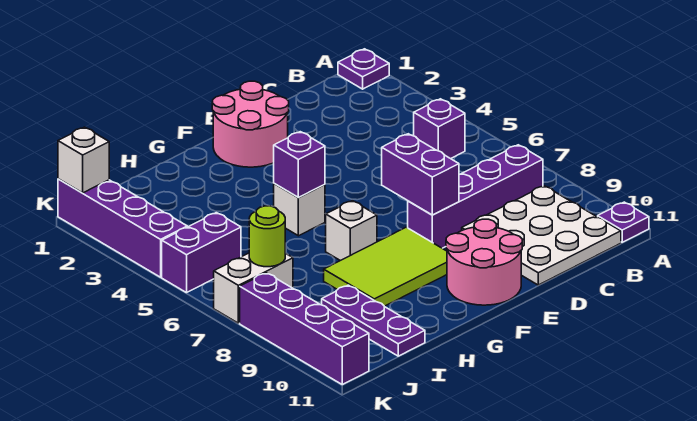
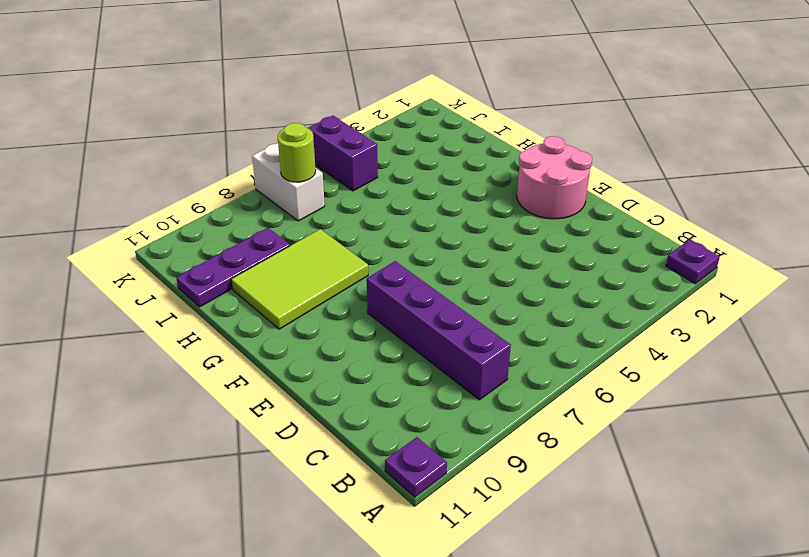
lime 2x3 tile [231,229,368,329] -> lime 2x3 tile turned to [324,227,447,306]
none -> purple 1x1 brick [414,99,465,159]
none -> white 3x3 plate [462,186,621,285]
none -> pink 2x2 round brick [446,219,522,305]

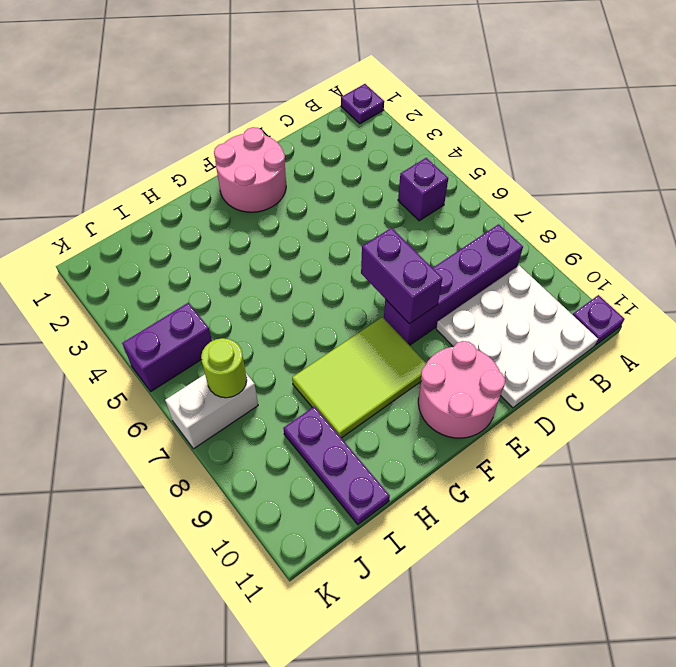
none -> white 1x1 brick [274,184,325,236]
none -> white 1x1 brick [326,201,377,261]
none -> purple 1x4 brick [58,179,187,277]

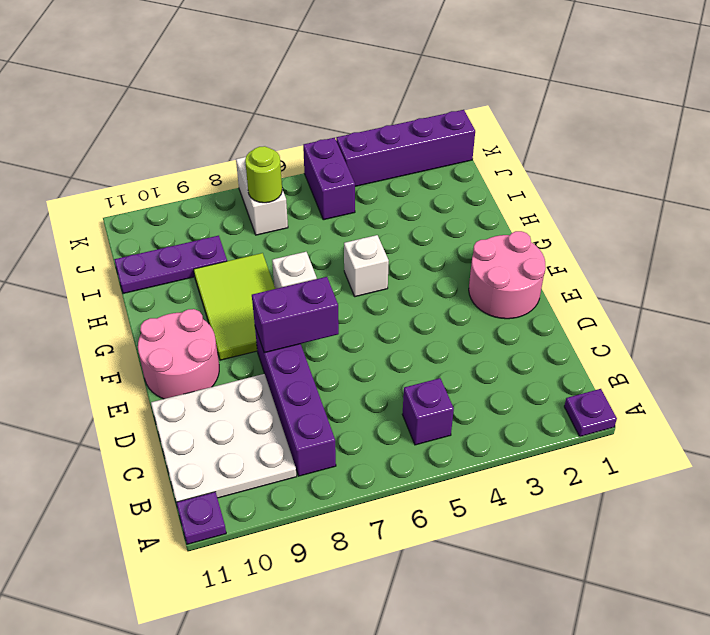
none -> purple 1x4 brick [240,273,369,385]
none -> purple 1x1 brick [274,132,325,198]
none -> white 1x1 brick [58,127,109,193]

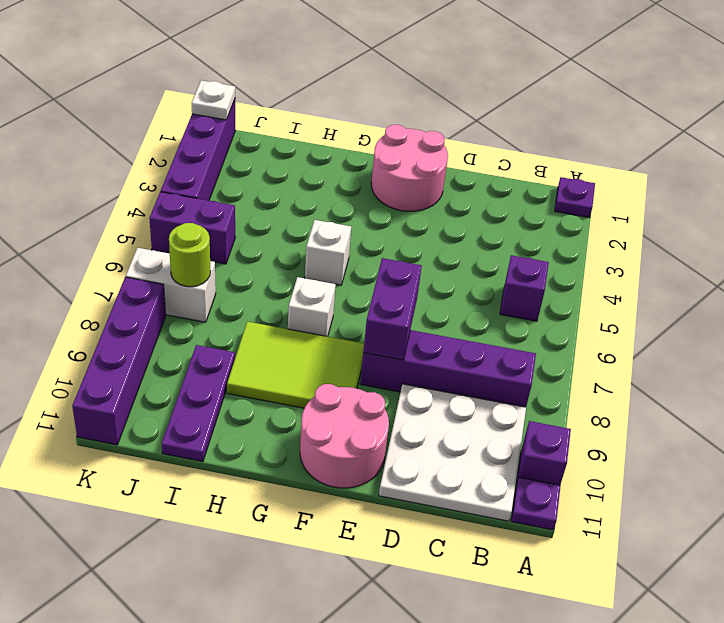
purple 1x1 brick [517,421,571,485] -> purple 1x1 brick moved to [274,132,325,198]
white 1x1 plate [192,80,235,120] -> white 1x1 brick [58,127,109,193]

